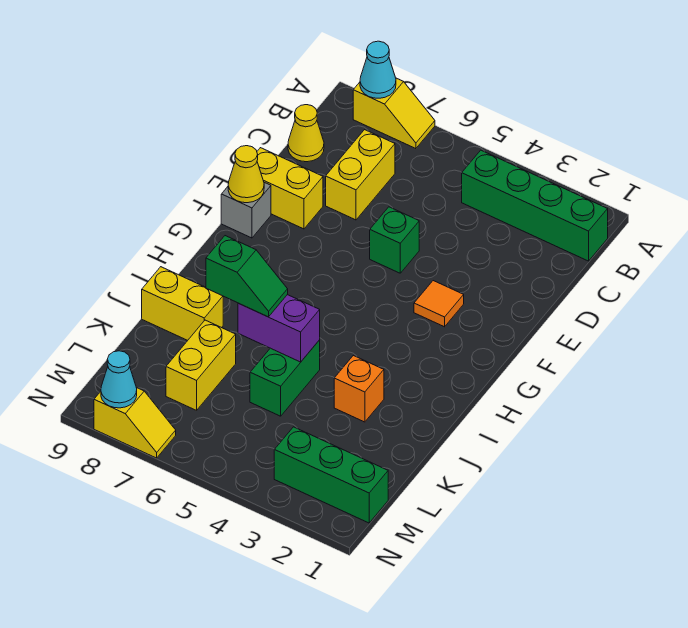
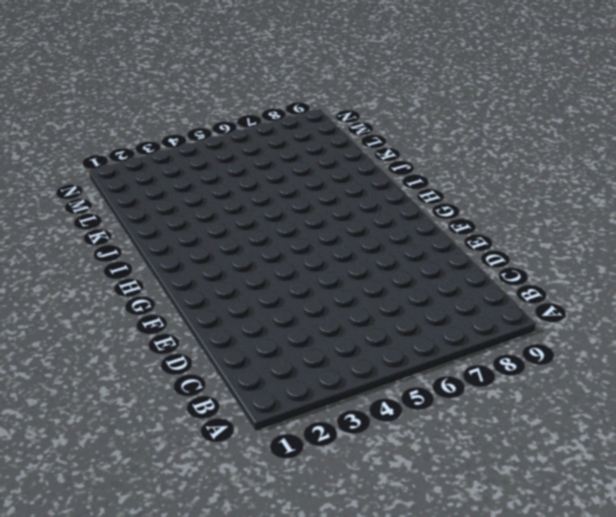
none -> yellow 1x2 slope [353,78,435,149]
none -> green 1x4 brick [462,150,608,261]
none -> yellow 1x2 brick [326,130,395,220]

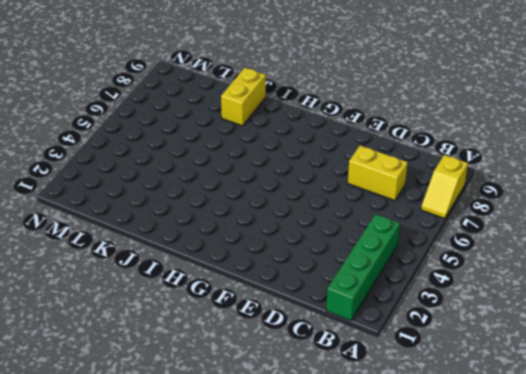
none -> yellow 1x1 cone [288,105,324,162]
none -> green 1x1 brick [370,207,419,273]
none -> yellow 1x2 brick [257,148,323,229]

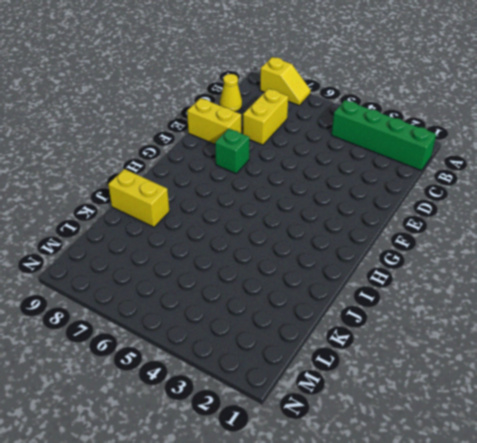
green 1x1 brick [215,129,250,174] -> green 1x1 brick moved to [370,207,419,273]
none -> orange 1x1 tile [414,281,464,327]
none -> grey 1x1 brick [221,182,271,238]
none -> orange 1x1 brick [334,355,384,422]

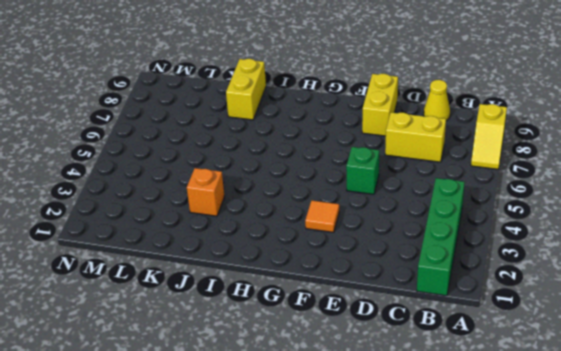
none -> grey 1x1 brick [221,182,271,238]
none -> green 1x2 brick [250,340,320,416]
none -> yellow 1x2 brick [166,320,236,410]

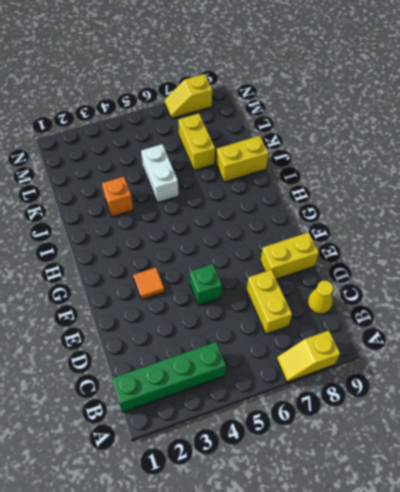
white 1x2 brick [141,144,179,203] -> green 1x2 brick [250,340,320,416]
none -> grey 1x1 brick [221,182,271,238]
none -> green 1x3 brick [274,427,388,523]
none -> cyan 1x1 cone [360,41,396,98]

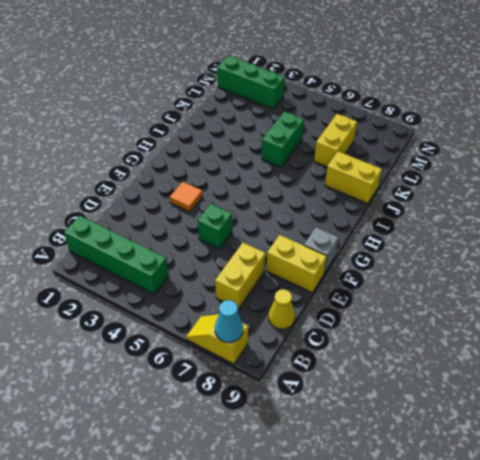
none -> orange 1x1 brick [334,355,384,422]
none -> yellow 1x2 slope [94,387,176,458]
none -> yellow 1x1 cone [228,146,264,203]

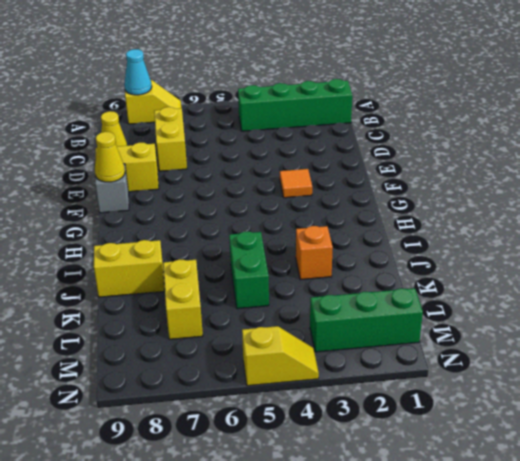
yellow 1x2 slope [242,326,319,386] -> yellow 1x2 slope moved to [94,387,176,458]
none -> green 1x1 brick [370,207,419,273]
none -> purple 1x2 brick [238,295,320,362]
none -> cyan 1x1 cone [101,351,137,408]

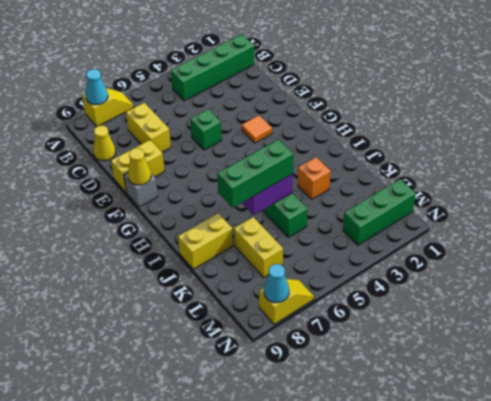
green 1x3 brick [217,139,293,208] -> green 1x2 slope [206,236,288,317]

